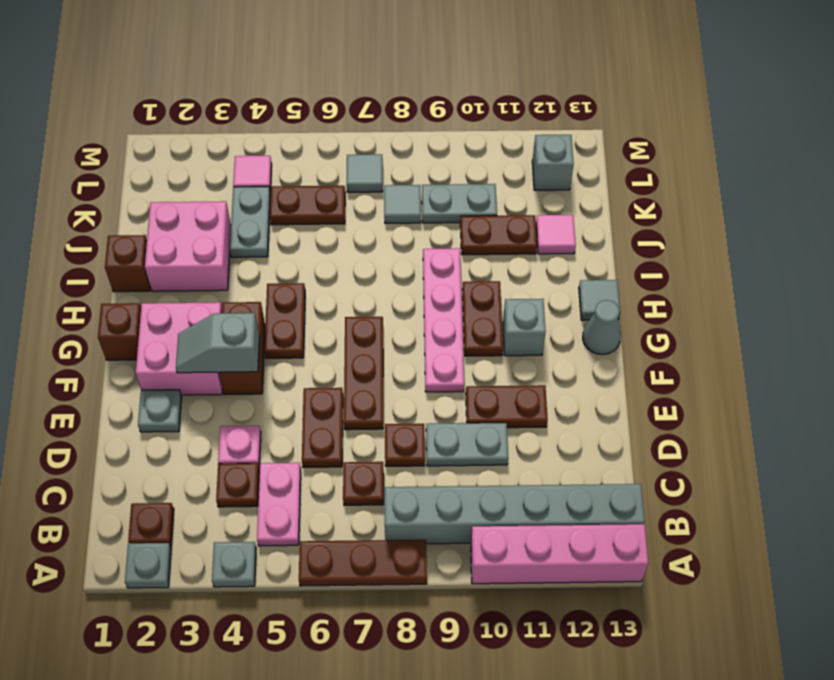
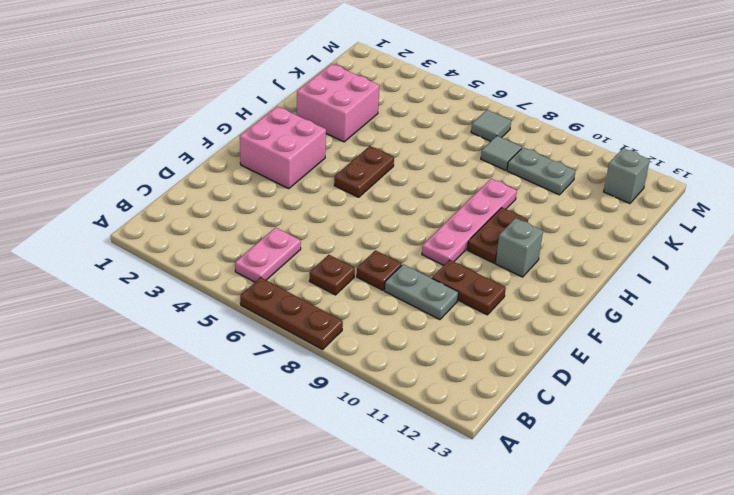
none -> grey 1x1 plate [125,543,171,588]
none -> grey 1x1 plate [212,542,256,587]
none -> pink 1x4 brick [471,524,648,584]
none -> brown 1x1 plate [128,503,174,547]

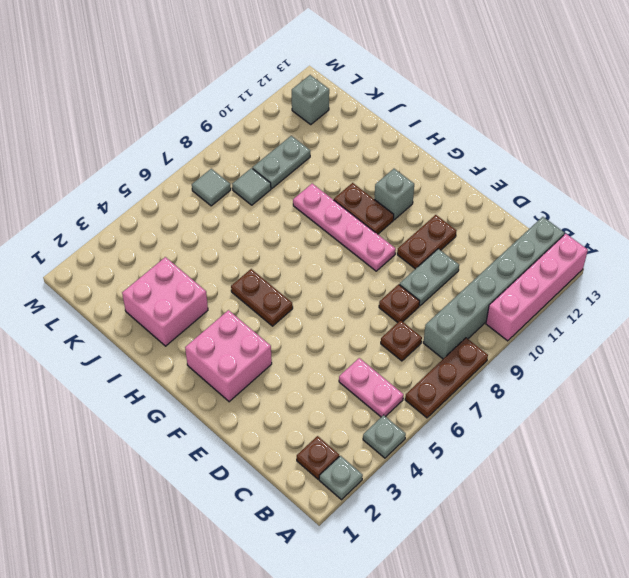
none -> brown 1x1 plate [216,463,259,507]
none -> pink 1x1 plate [218,426,261,467]
none -> brown 1x2 plate [302,388,343,467]
none -> grey 1x1 plate [138,390,182,432]

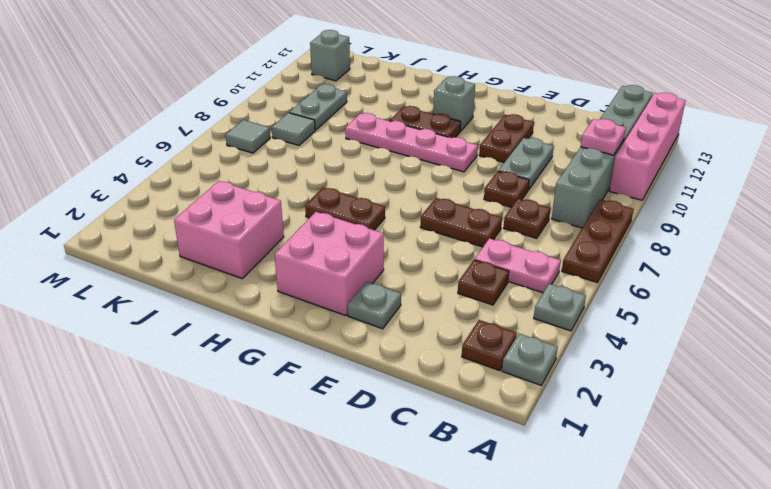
pink 1x1 plate [581,119,626,155] -> pink 1x1 plate moved to [218,426,261,467]
none -> brown 1x3 plate [344,317,383,430]
none -> brown 1x2 brick [219,302,265,395]
none -> brown 1x1 brick [98,303,141,360]
none -> grey 1x1 cone [583,300,621,355]

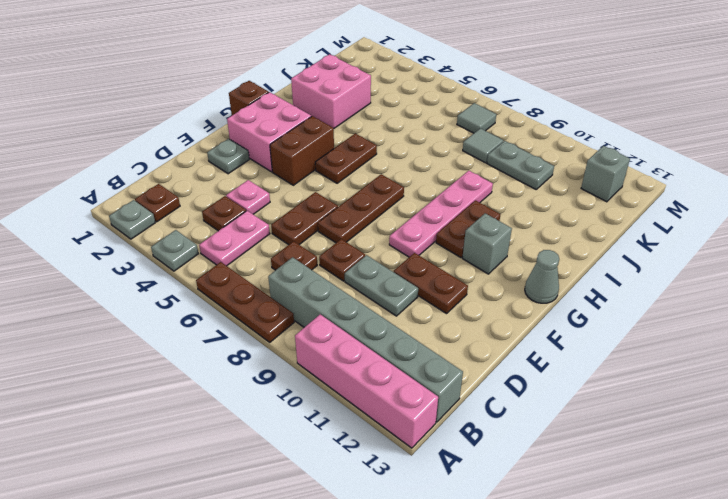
none -> grey 1x1 tile [579,280,620,320]
none -> brown 1x1 brick [105,235,150,292]
none -> grey 1x2 plate [230,186,270,257]
none -> brown 1x2 plate [460,215,537,255]

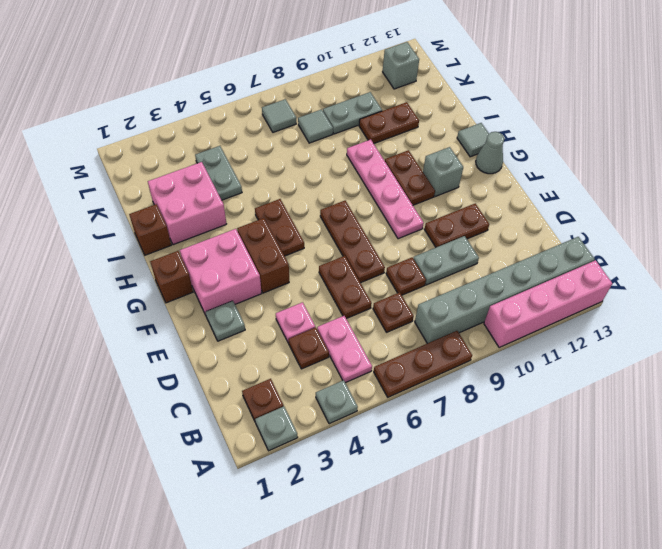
none -> pink 1x1 tile [536,215,576,254]
none -> brown 1x2 plate [270,186,345,225]
none -> pink 1x1 tile [233,156,272,192]
none -> grey 1x2 slope [176,313,259,373]

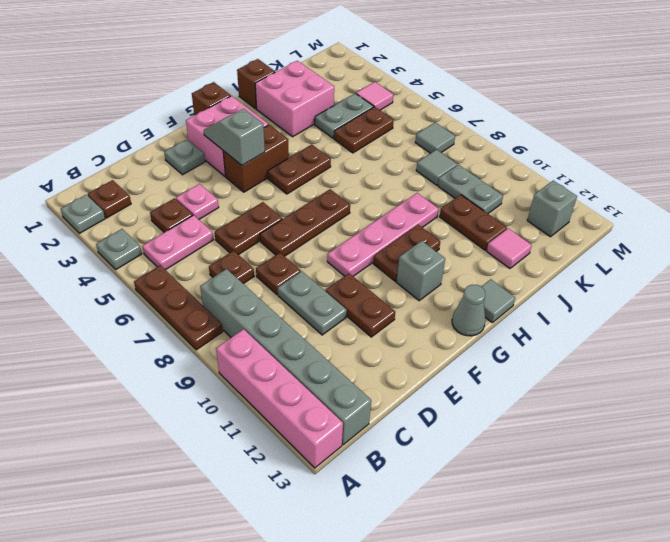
brown 1x2 plate [334,107,394,153] -> brown 1x2 plate turned to [270,186,345,225]

